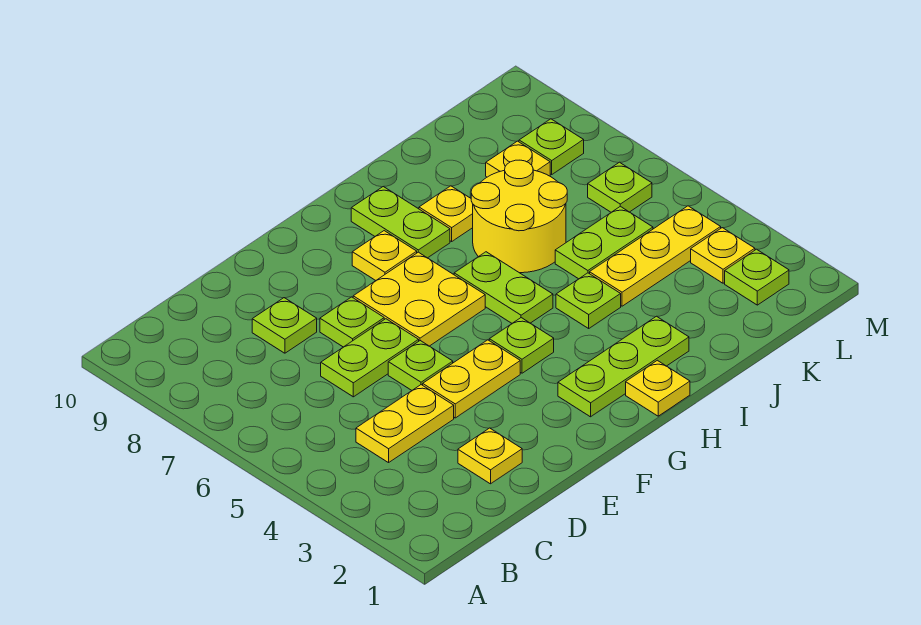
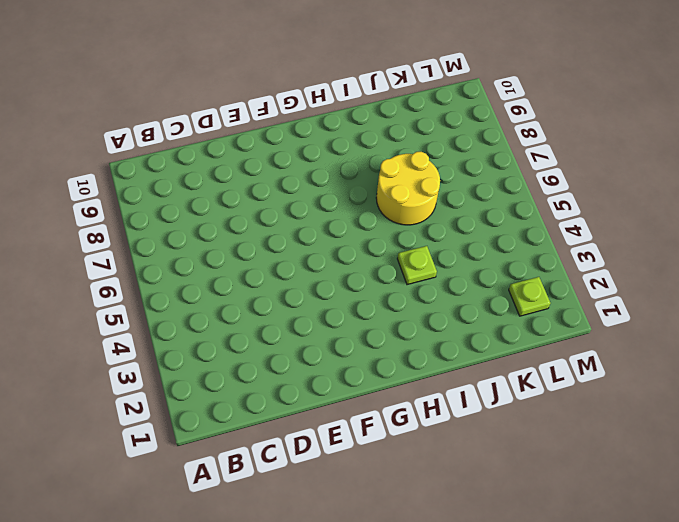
none -> yellow 1x2 plate [356,385,454,463]
none -> yellow 1x1 plate [458,428,522,484]
none -> lime 1x2 plate [321,319,419,397]

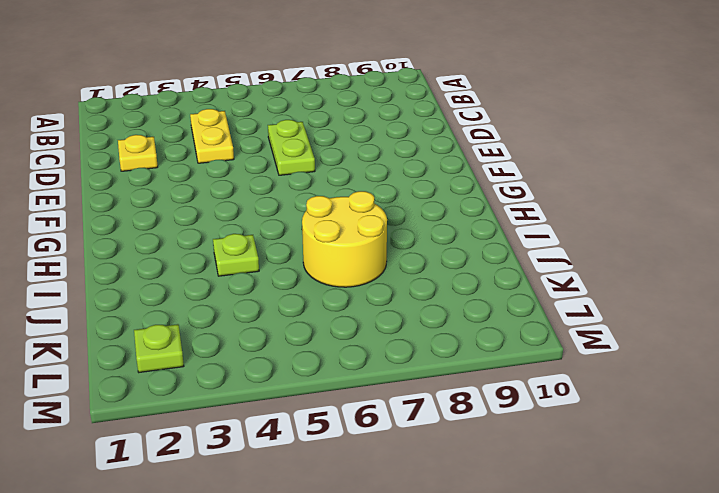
none -> lime 1x1 plate [252,298,317,353]
none -> yellow 1x2 plate [423,340,520,418]
none -> lime 1x1 plate [388,341,453,390]

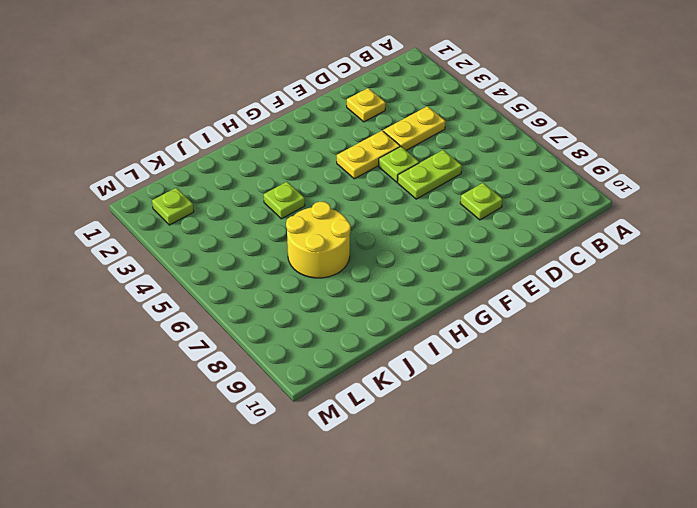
none -> lime 1x1 plate [320,297,384,347]
none -> yellow 2x2 plate [353,252,485,346]
none -> lime 1x3 plate [558,316,689,417]

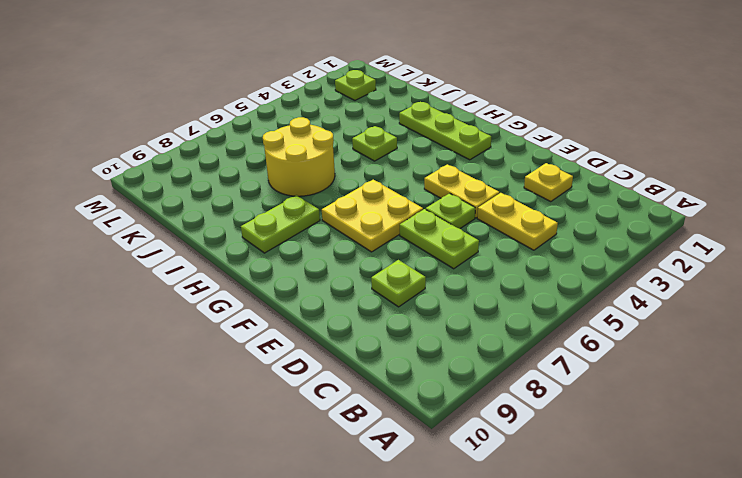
none -> lime 1x1 plate [320,297,384,347]
none -> lime 1x1 plate [489,318,554,373]
none -> yellow 1x1 plate [352,231,417,280]

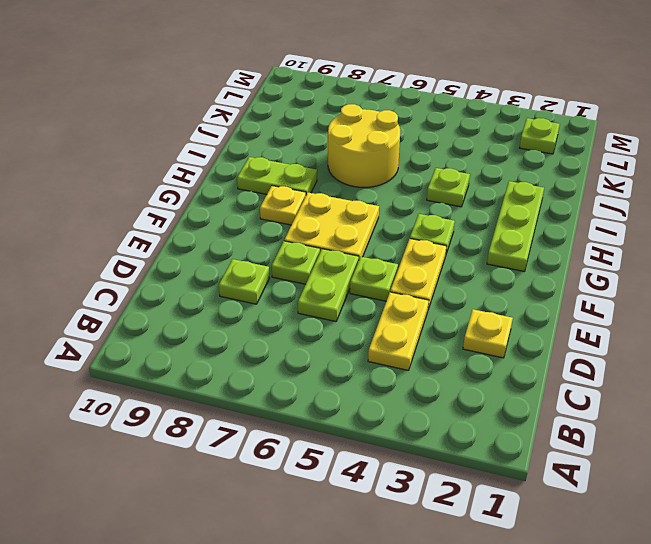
none -> yellow 1x1 plate [626,360,690,416]
none -> lime 1x2 plate [454,252,553,323]
none -> yellow 1x1 plate [419,186,473,241]

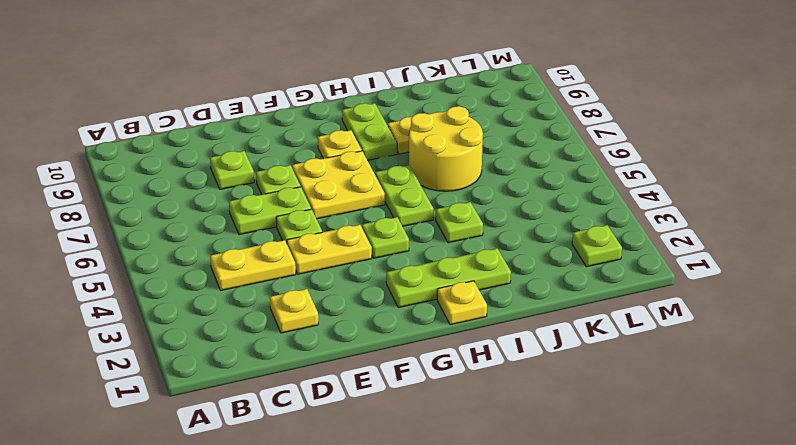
none -> yellow 1x3 plate [590,206,721,306]
none -> lime 1x2 plate [555,206,653,279]
none -> yellow 1x1 plate [486,141,550,177]

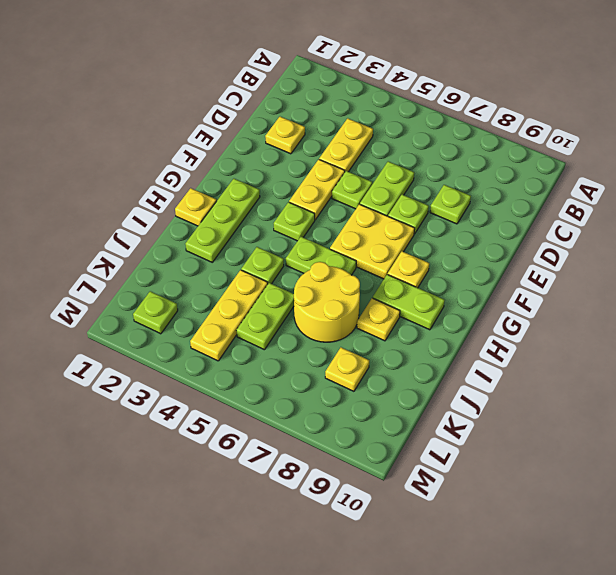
none -> yellow 1x1 plate [691,228,755,283]
none -> lime 1x1 plate [588,162,652,212]
none -> lime 1x1 plate [519,119,584,174]

